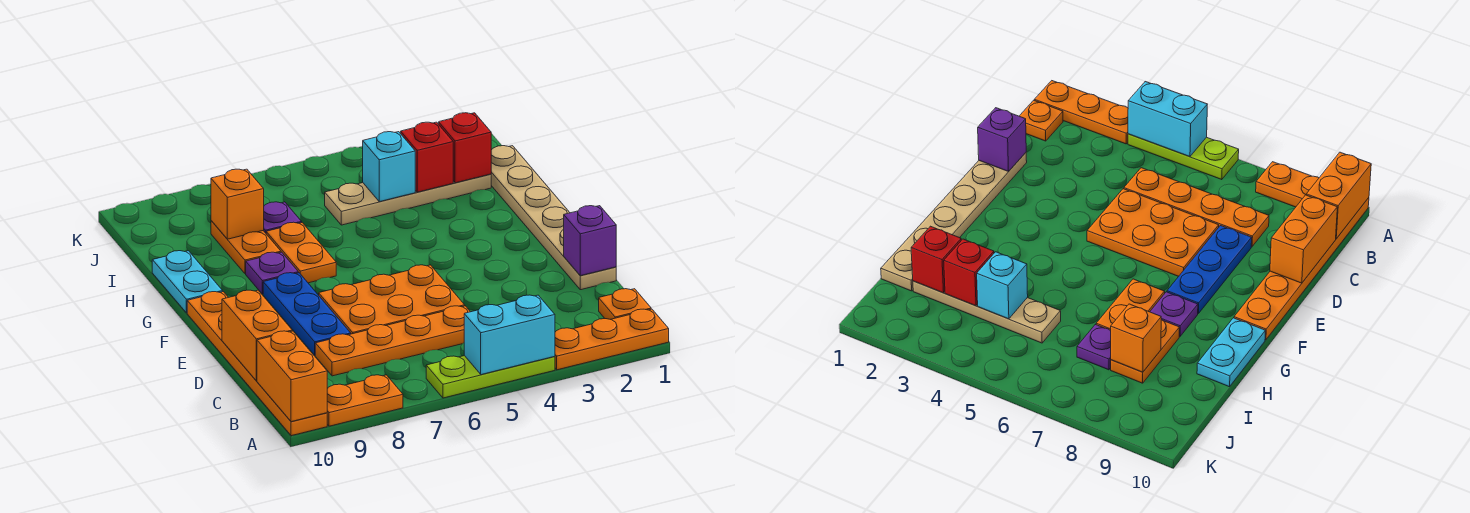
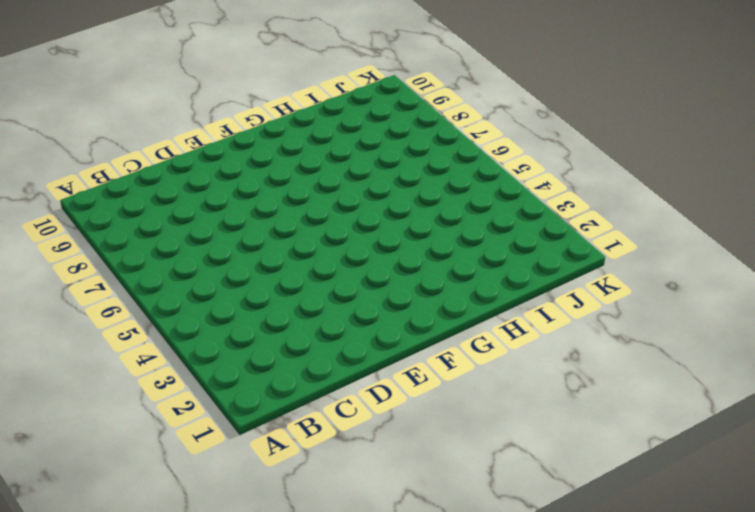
none -> orange 1x3 plate [555,309,669,370]
none -> lime 1x3 plate [426,356,555,398]
none -> orange 1x2 plate [327,375,403,426]

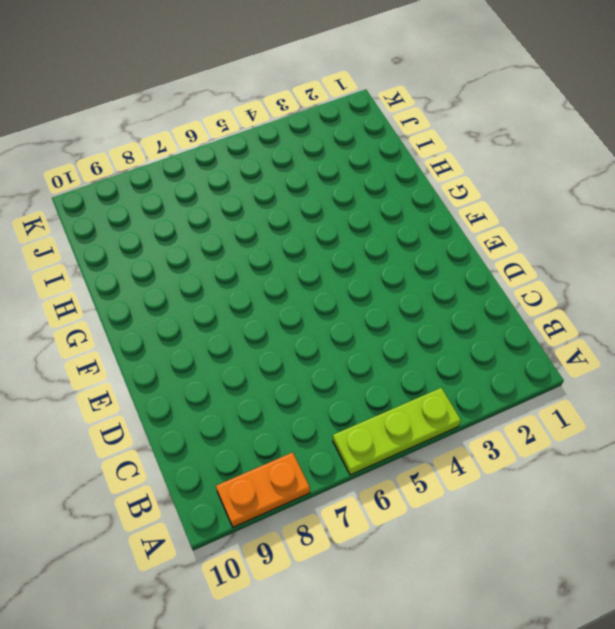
none -> orange 1x3 plate [555,309,669,370]
none -> orange 1x6 plate [187,292,327,436]
none -> orange 1x1 plate [599,289,651,319]

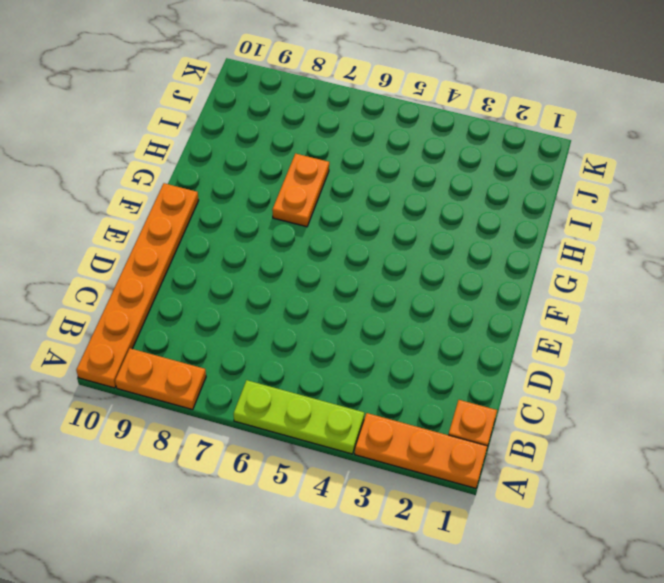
none -> orange 1x4 plate [315,306,470,376]
none -> tan 1x6 plate [491,146,616,290]
none -> orange 2x3 plate [319,265,465,334]

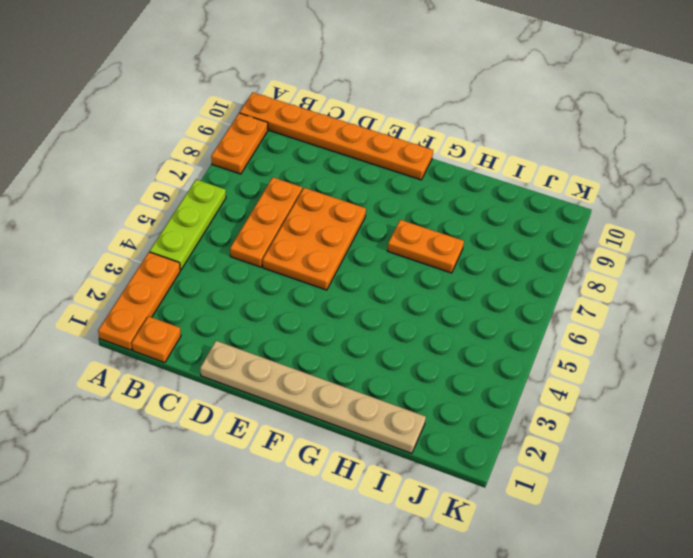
orange 1x3 plate [230,177,302,267] -> orange 1x4 plate [315,306,470,376]
none -> blue 1x3 plate [263,273,351,355]
none -> purple 1x1 plate [246,252,298,294]
none -> cyan 1x2 plate [152,251,223,313]

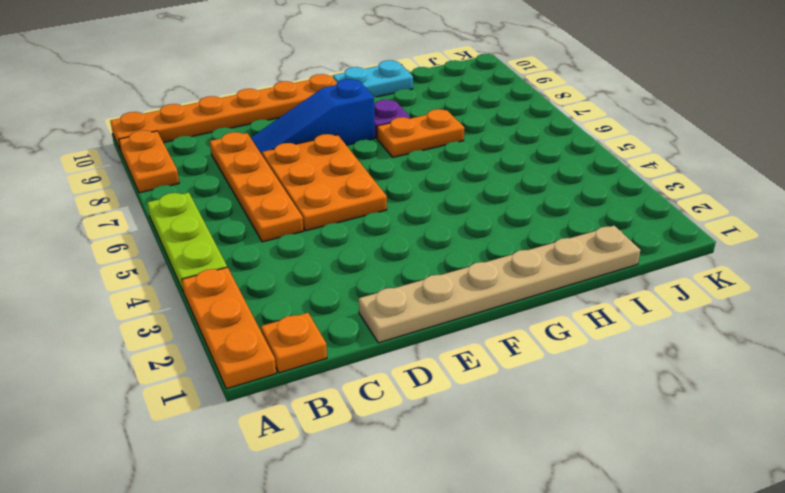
blue 1x3 slope [251,79,375,154] -> blue 1x3 plate [263,273,351,355]
none -> orange 1x2 plate [211,221,281,274]
none -> tan 1x4 plate [325,174,491,225]
none -> purple 1x1 plate [263,202,302,233]

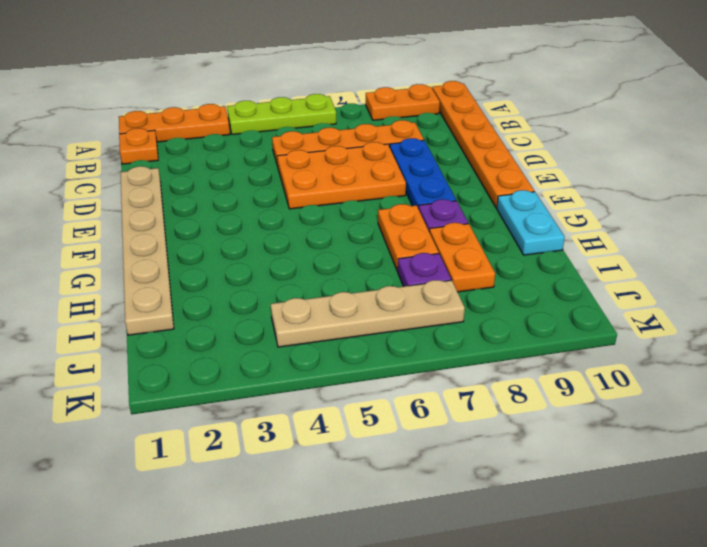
tan 1x4 plate [271,280,465,347] -> tan 1x4 plate moved to [325,174,491,225]
none -> cyan 1x2 brick [464,295,555,375]
none -> orange 1x2 brick [257,331,327,422]
none -> orange 1x2 brick [222,290,292,381]

